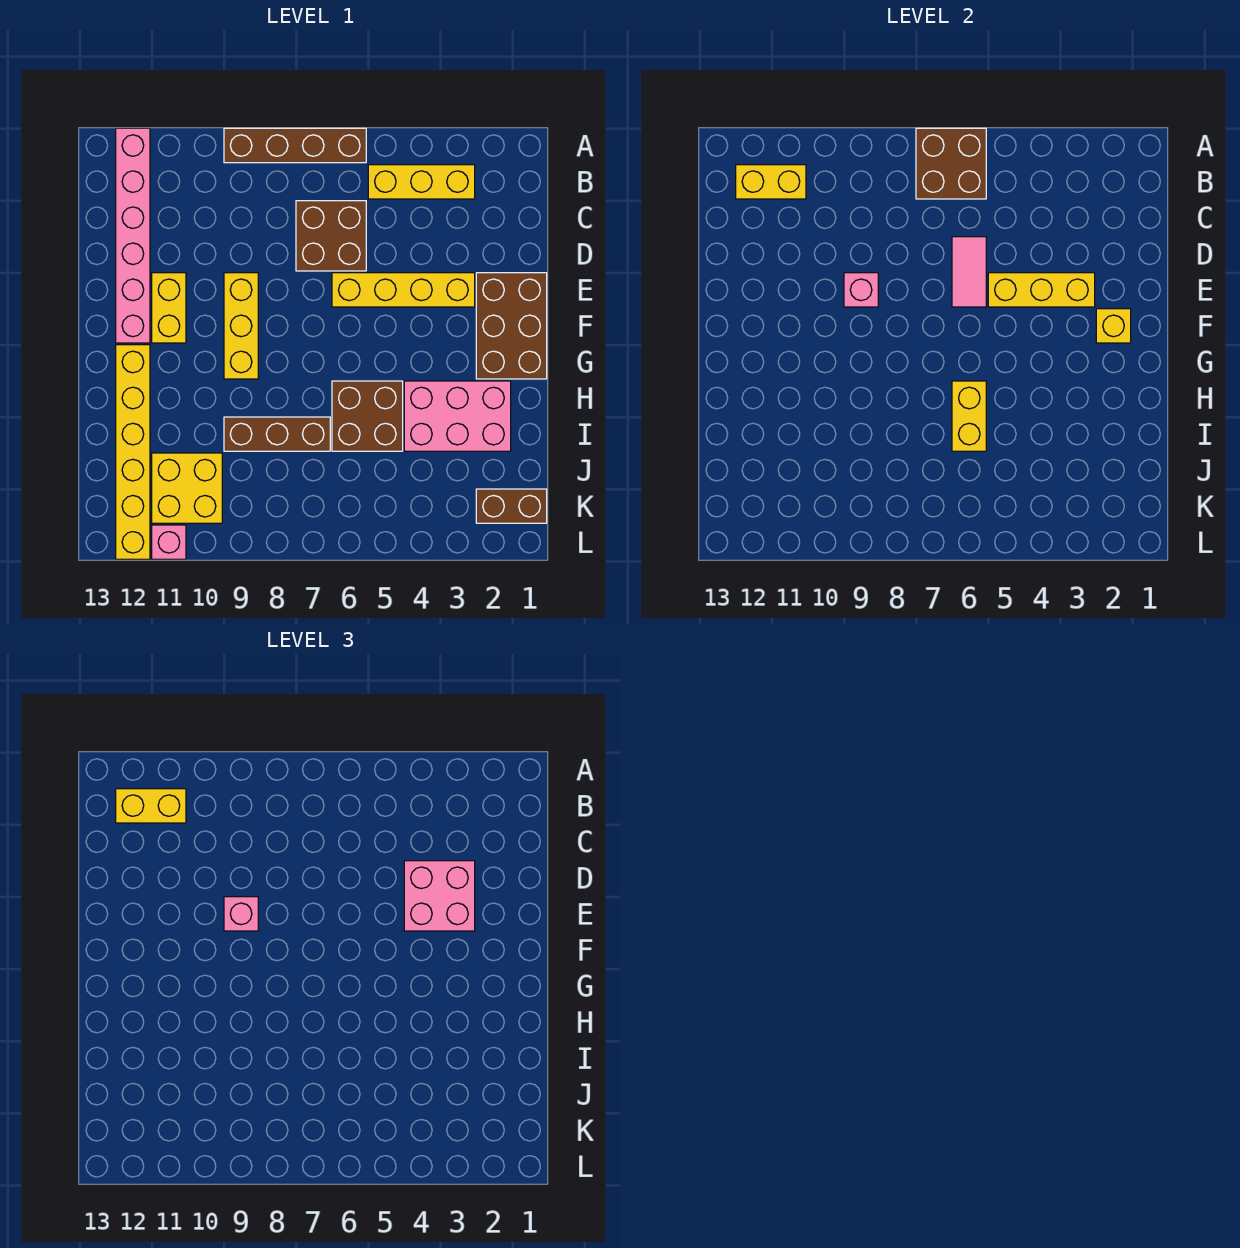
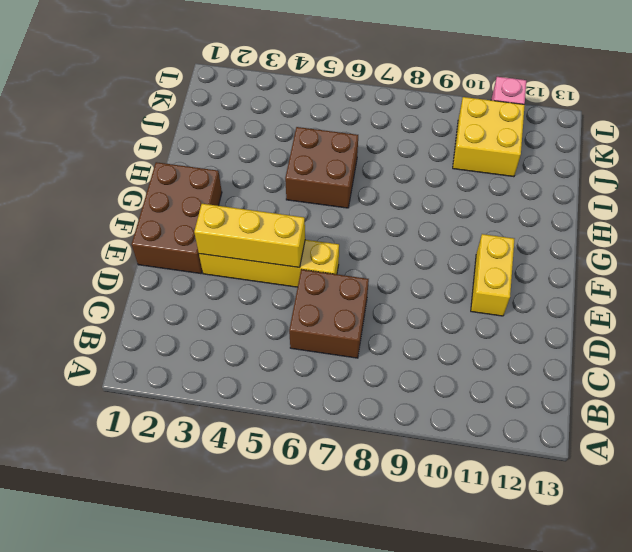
none -> brown 1x4 brick [224,128,366,163]
none -> pink 1x6 brick [116,128,150,343]
none -> yellow 1x3 brick [368,165,475,199]

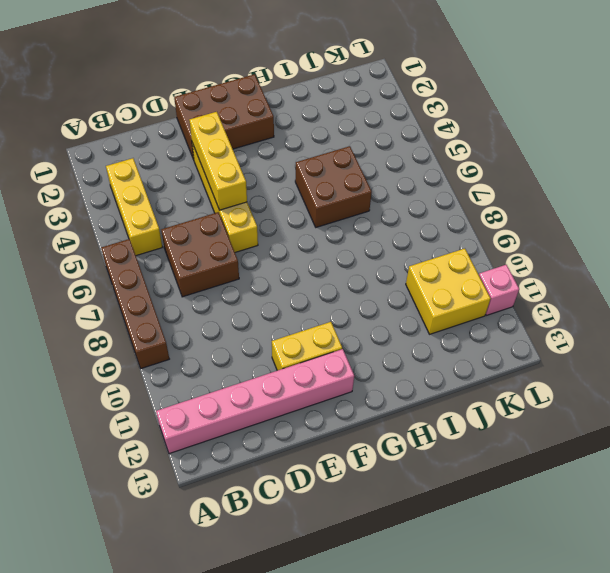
none -> yellow 1x3 brick [224,273,258,379]
none -> yellow 1x6 brick [116,345,150,559]
none -> pink 2x3 brick [404,381,511,451]

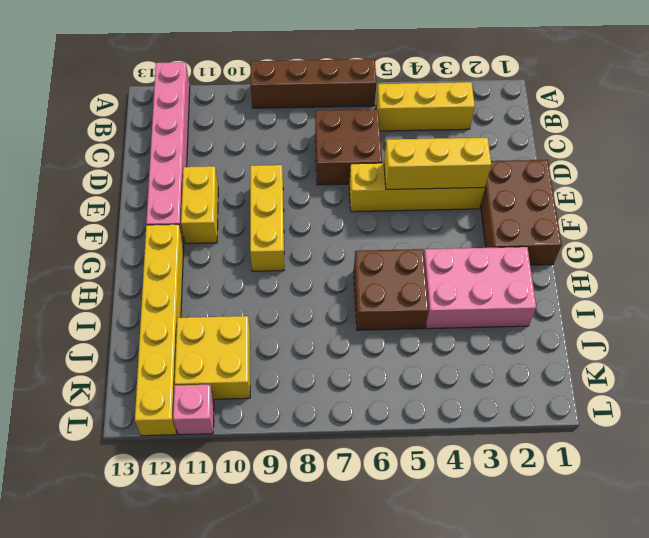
none -> brown 1x3 brick [224,417,330,451]
none -> brown 1x2 brick [476,489,547,523]
none -> brown 2x2 brick [916,128,986,199]

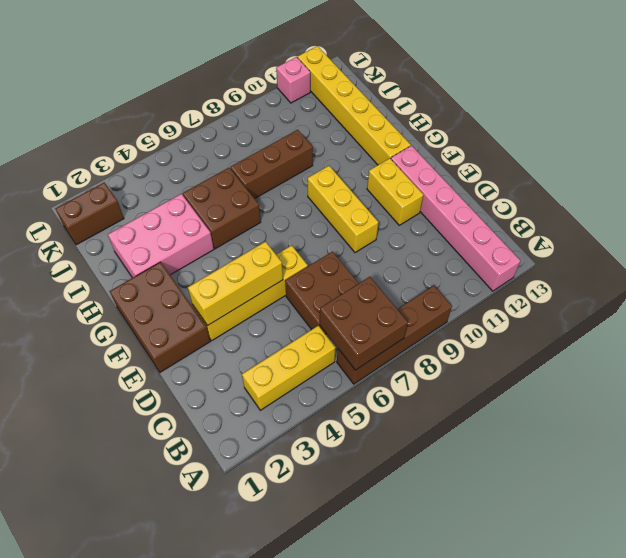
none -> yellow 2x2 brick [152,453,222,523]
none -> yellow 1x2 brick [736,165,806,199]
none -> pink 1x2 tile [952,237,986,307]

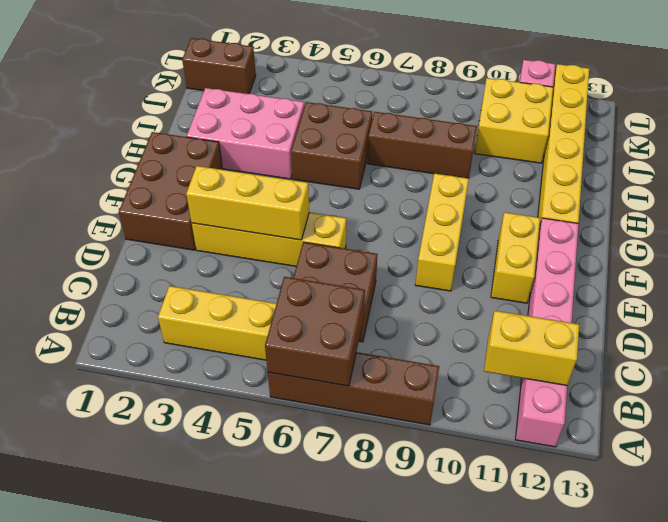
none -> pink 1x2 tile [952,237,986,307]
none -> pink 1x1 brick [844,273,878,307]
none -> yellow 1x1 brick [1096,309,1131,343]

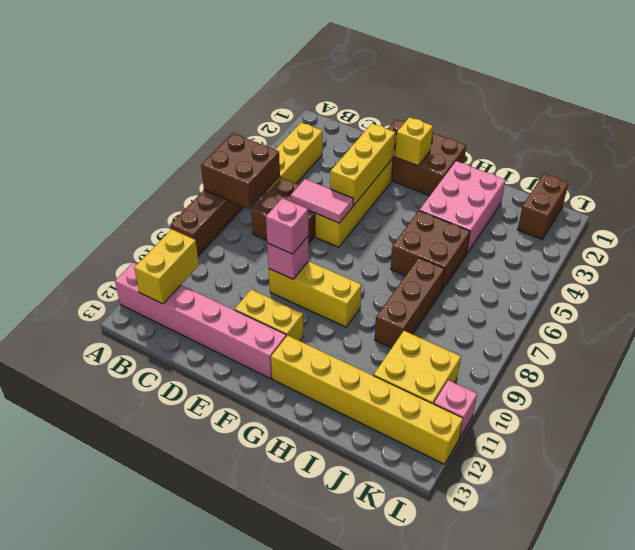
none -> yellow 1x2 brick [952,381,986,451]
none -> yellow 1x2 brick [116,789,186,823]
none -> pink 2x2 brick [404,861,475,931]

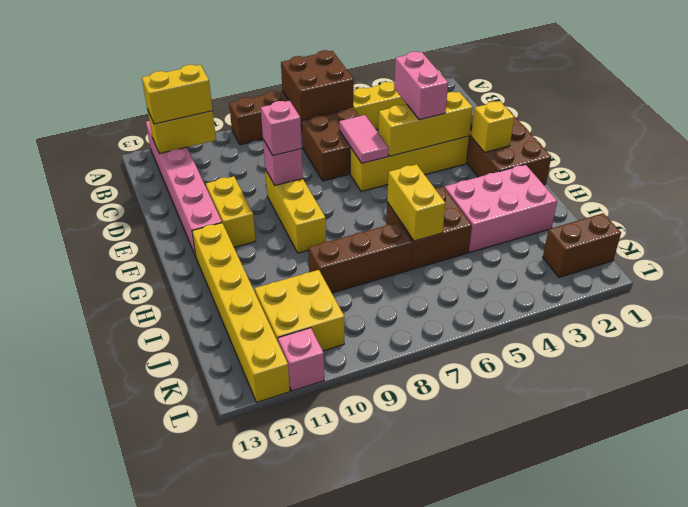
pink 1x2 brick [394,52,448,120] -> pink 2x2 brick [404,861,475,931]

